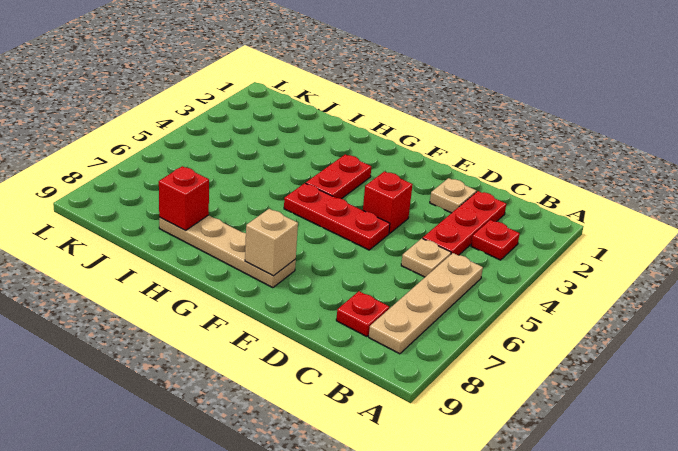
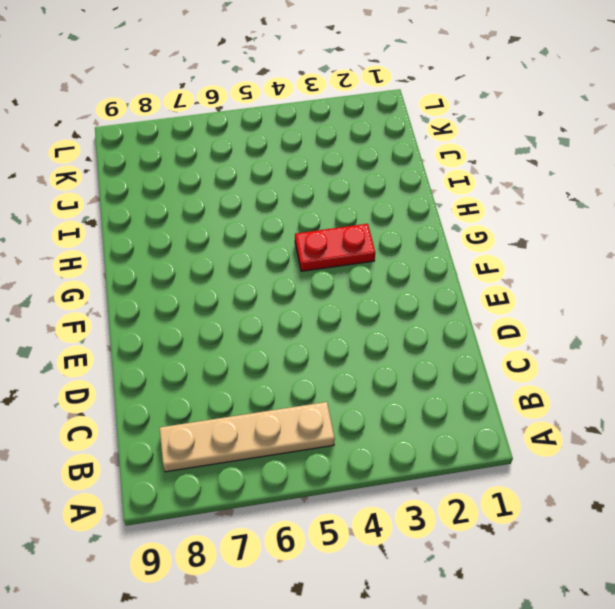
none -> red 1x1 plate [471,220,520,260]
none -> red 1x3 plate [423,191,506,255]
none -> tan 1x1 plate [401,238,451,277]

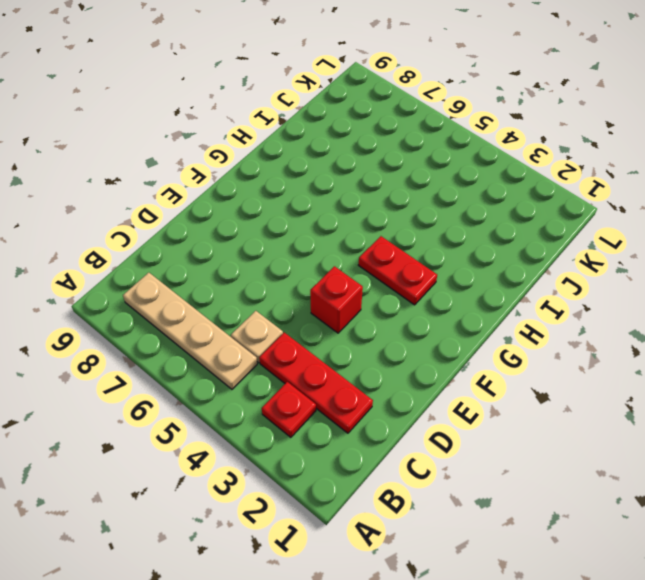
none -> red 1x1 plate [336,291,389,337]
none -> tan 1x1 plate [430,178,476,213]
none -> red 1x3 plate [284,183,390,250]

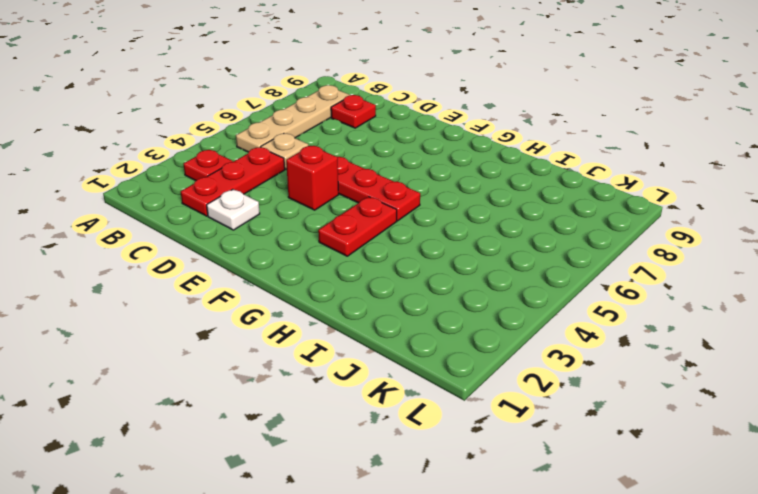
white 1x1 plate [207,189,260,230] -> tan 1x1 plate [430,178,476,213]
none -> tan 1x4 plate [159,215,296,288]
none -> tan 1x1 brick [245,209,298,276]
none -> red 1x1 brick [159,166,209,230]

